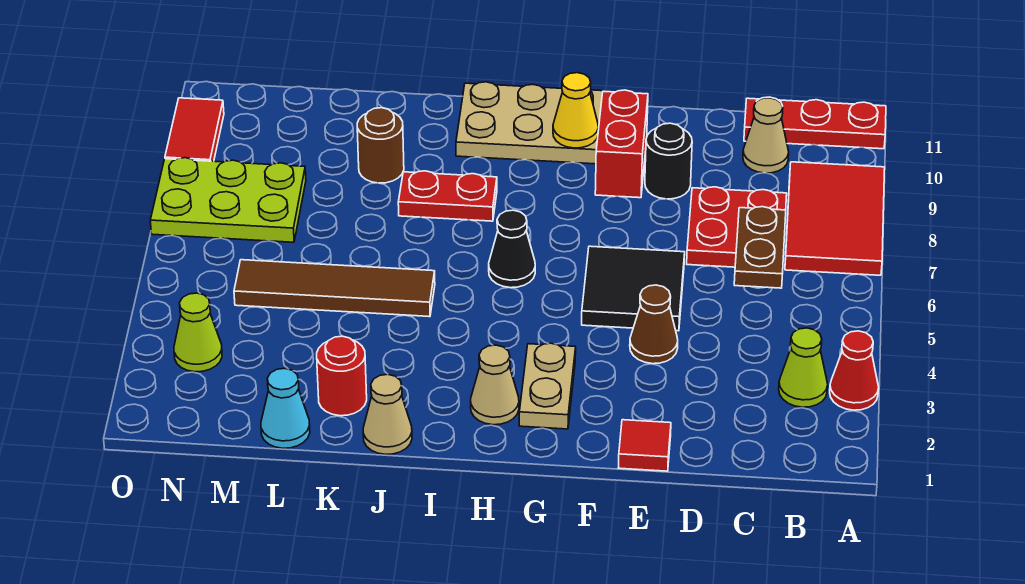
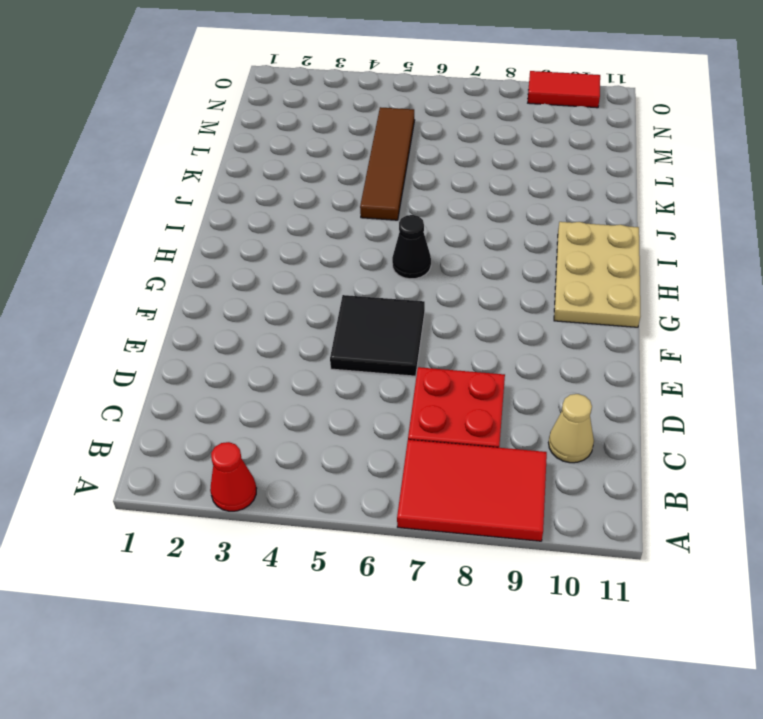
none -> red 1x3 plate [744,97,886,149]
none -> lime 1x1 cone [779,328,828,407]
none -> red 1x1 tile [618,420,671,471]

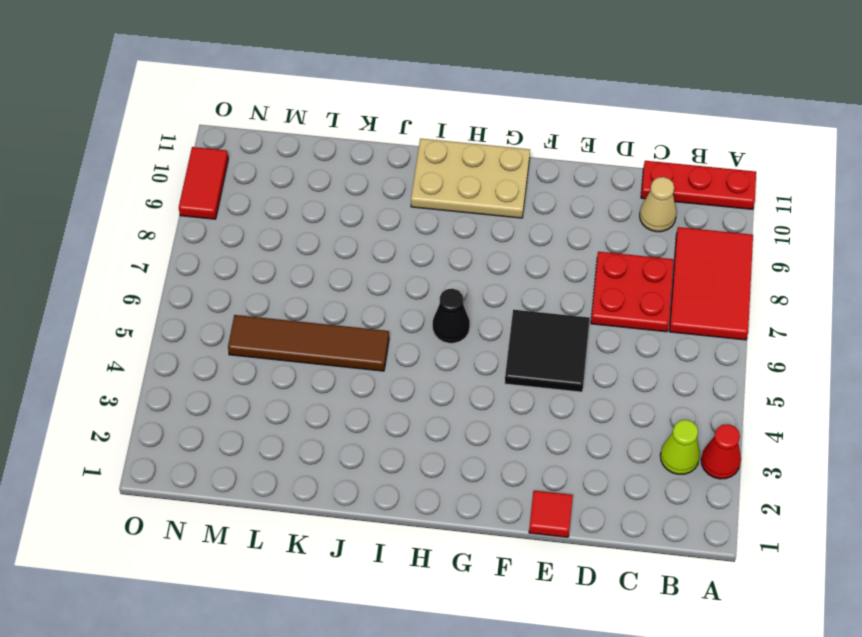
none -> brown 1x1 cone [630,285,678,364]
none -> black 1x1 round brick [645,123,692,199]
none -> red 1x2 brick [595,90,648,198]

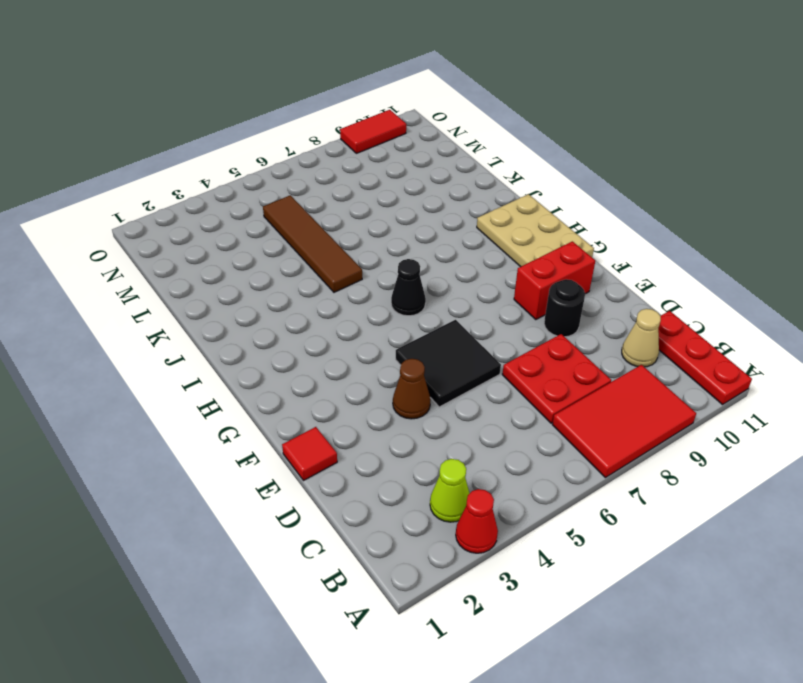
none -> tan 1x2 plate [519,343,576,429]
none -> tan 1x1 cone [471,345,519,425]
none -> red 1x2 plate [398,171,497,221]

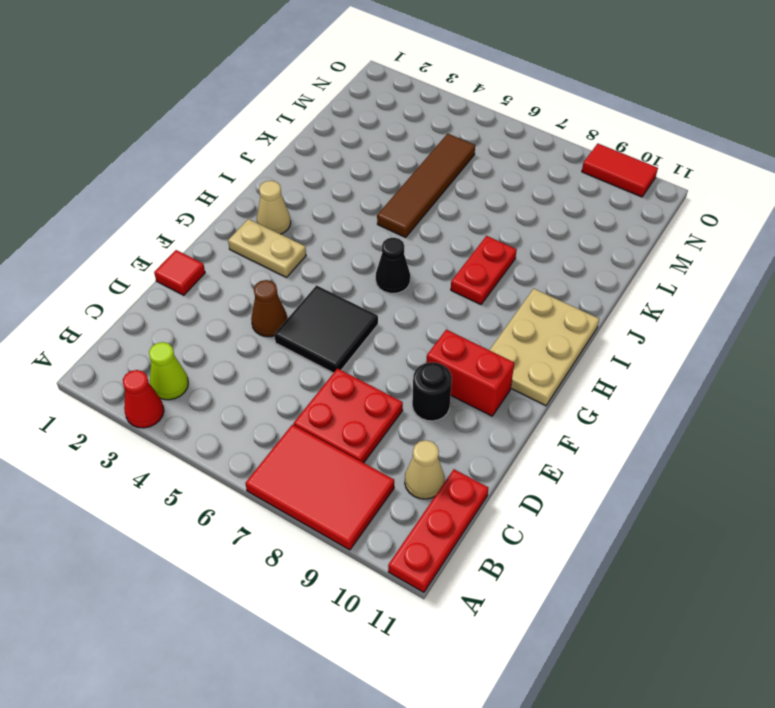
none -> tan 1x1 cone [363,374,412,454]
none -> red 1x1 round brick [317,336,367,416]
none -> brown 1x1 round brick [357,108,404,183]

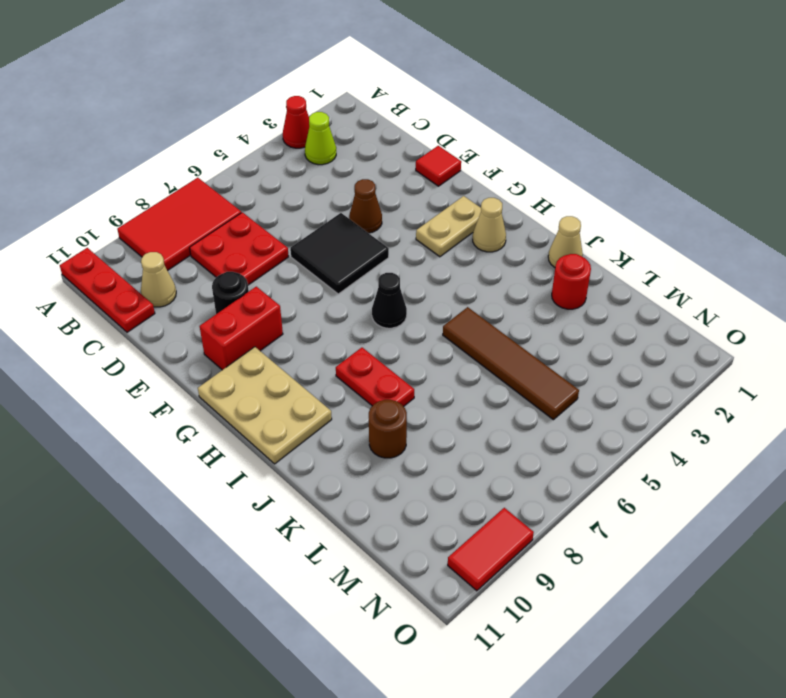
none -> cyan 1x1 cone [261,368,310,448]
none -> lime 2x3 plate [150,158,306,242]
none -> lime 1x1 cone [174,293,222,372]

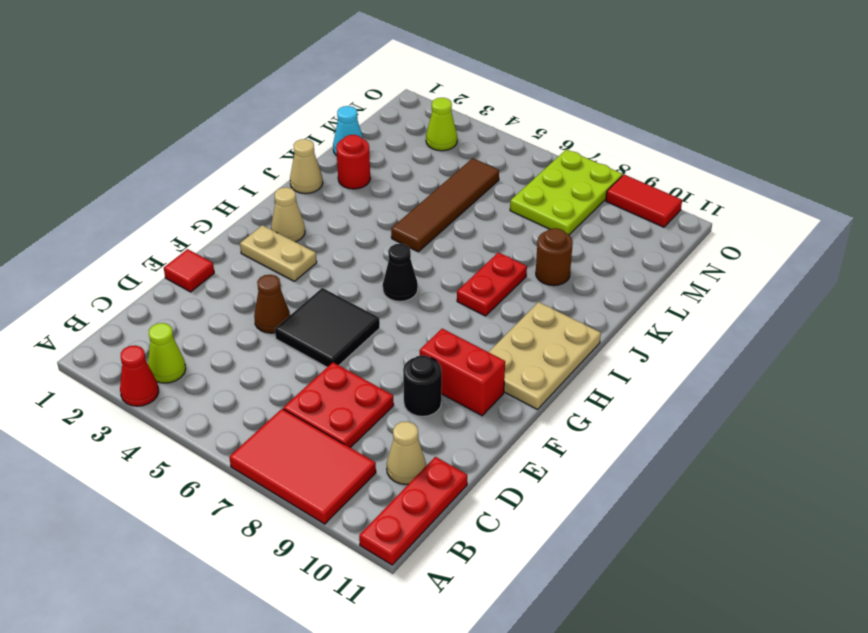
none -> brown 1x2 plate [734,207,786,288]
none -> yellow 1x1 cone [553,73,598,148]

